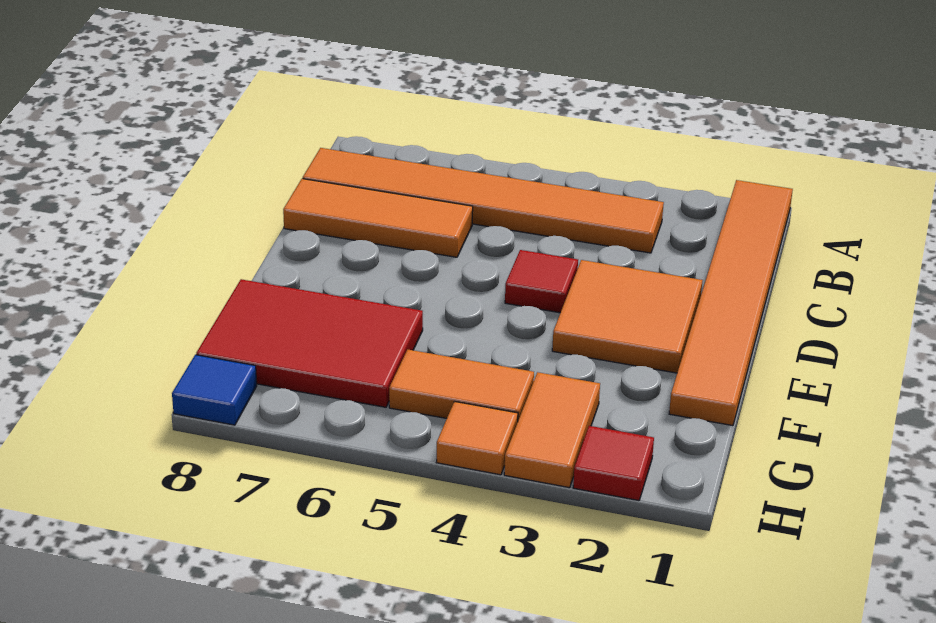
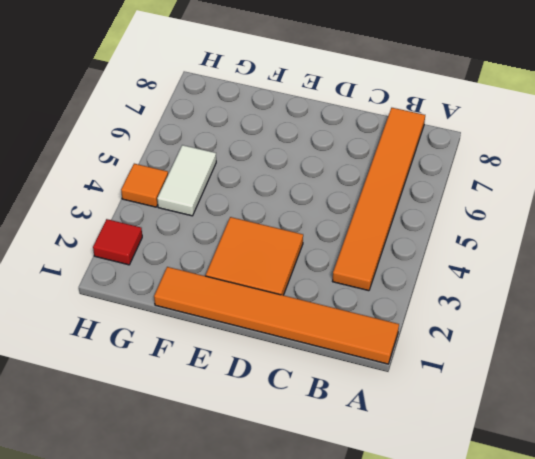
white 1x2 tile [157,145,216,216] -> orange 1x2 tile [389,350,534,420]
none -> orange 1x3 tile [283,179,473,257]
none -> red 1x1 tile [505,250,578,313]

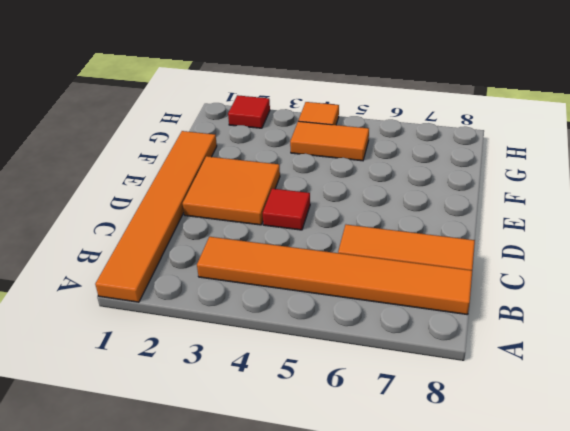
none -> red 2x3 tile [196,279,423,407]
none -> orange 1x2 tile [504,372,600,488]

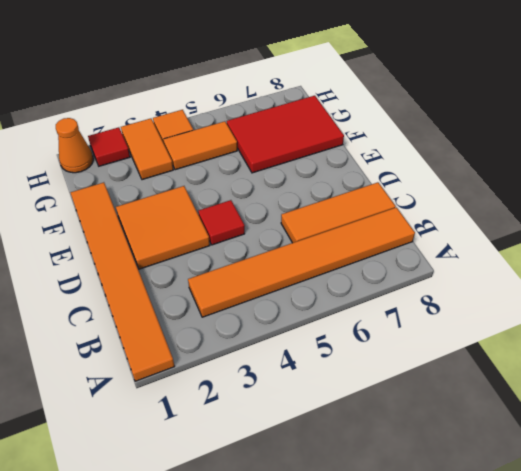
orange 1x1 cone [56,118,93,173] -> none
none -> blue 1x1 tile [172,355,257,425]

